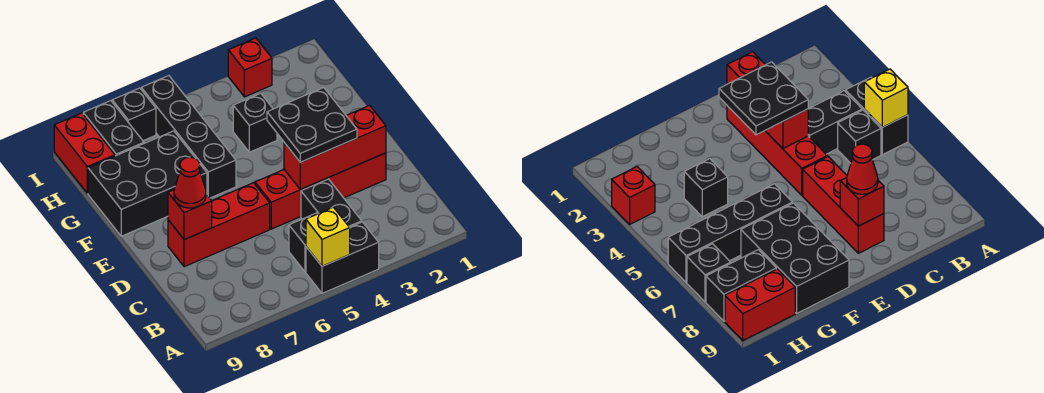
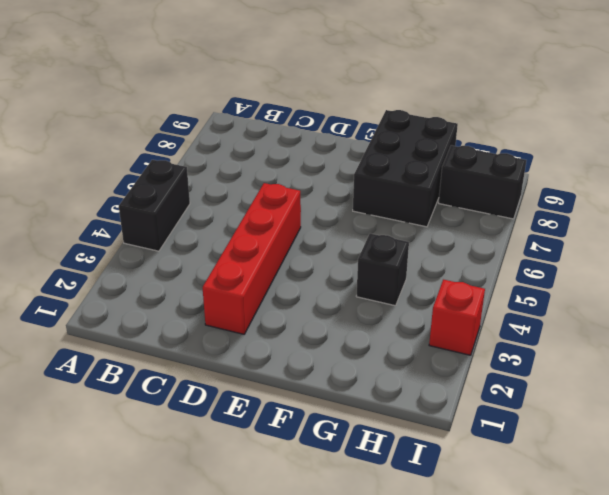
none -> black 1x2 brick [301,179,362,227]
none -> black 1x1 brick [289,213,317,272]
none -> red 1x3 brick [168,183,270,267]

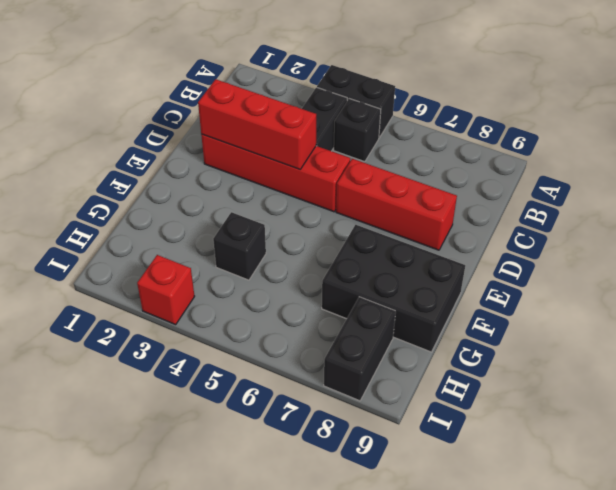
none -> black 1x4 brick [141,76,236,198]
none -> red 1x2 brick [54,113,115,193]
none -> black 1x1 brick [112,88,156,141]

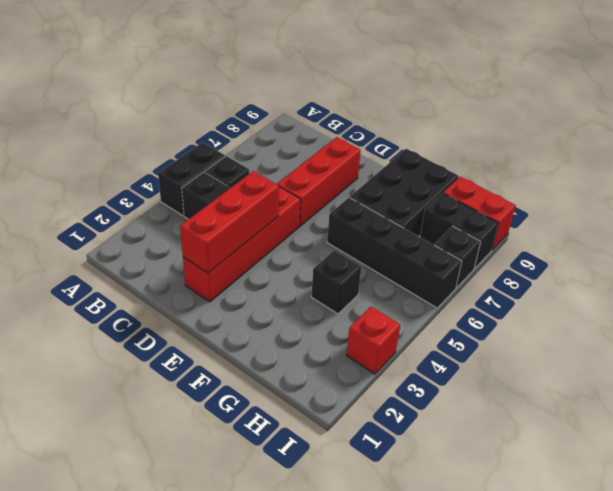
none -> yellow 1x1 brick [306,207,350,266]
none -> red 1x1 brick [168,190,212,240]
none -> black 2x2 plate [267,87,357,162]

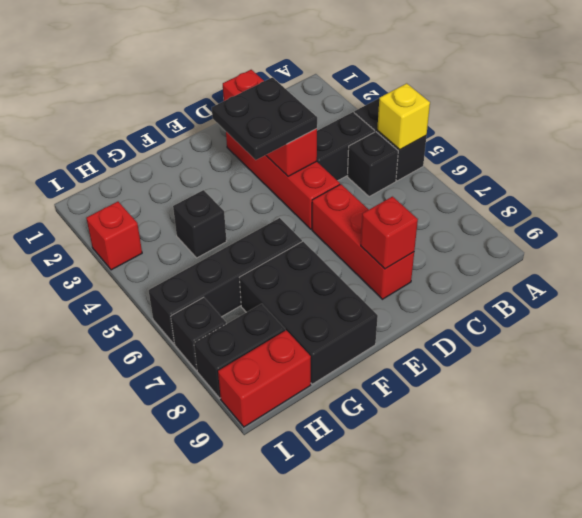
none -> red 1x1 cone [174,157,206,208]

